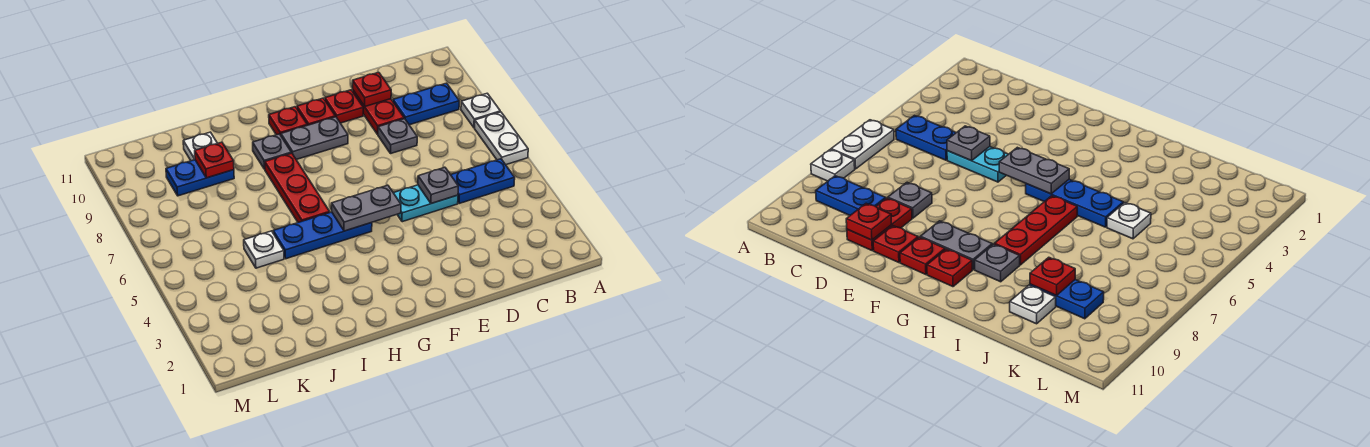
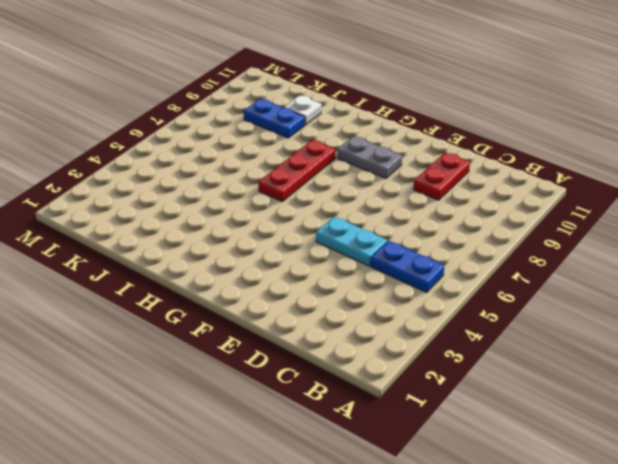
none -> white 1x2 plate [475,112,528,165]
none -> white 1x1 plate [461,93,500,128]
none -> blue 1x2 plate [393,83,459,125]

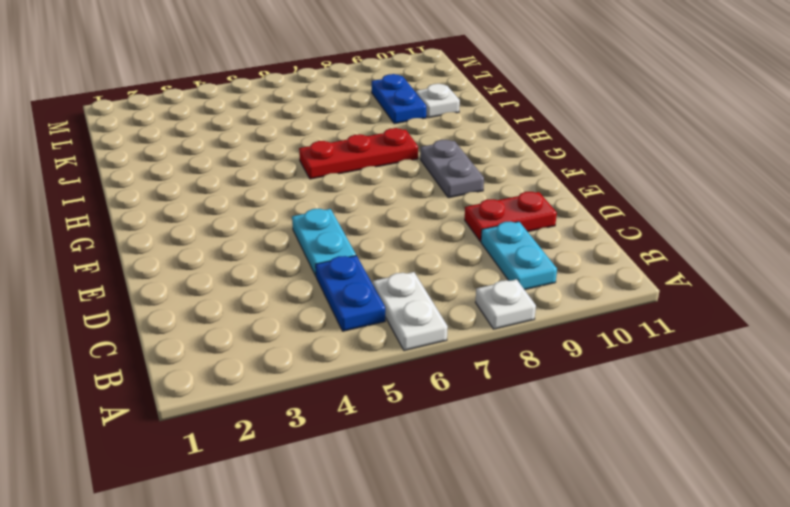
white 1x2 plate [373,272,448,351] -> white 1x2 plate turned to [475,112,528,165]
cyan 1x2 plate [481,222,557,290] -> blue 1x2 plate [393,83,459,125]
none -> grey 1x1 plate [378,119,417,154]
none -> red 1x1 plate [325,90,363,123]
none -> red 1x1 plate [297,98,335,125]

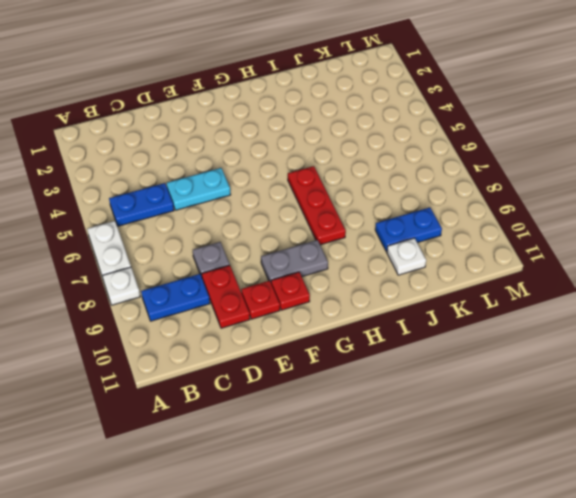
none -> blue 1x3 plate [273,212,372,259]
none -> red 1x1 plate [269,107,307,135]
none -> grey 1x1 plate [253,134,291,169]

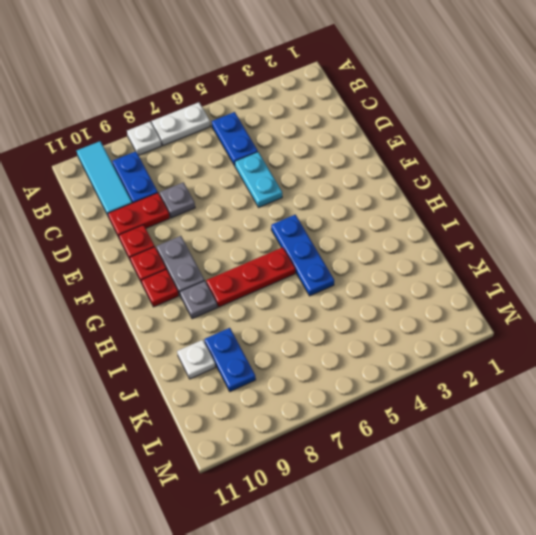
cyan 1x3 tile [77,141,132,217] -> none
none -> white 1x1 plate [244,231,284,268]
none -> grey 1x1 plate [418,167,458,204]
none -> red 1x1 plate [353,72,391,106]

